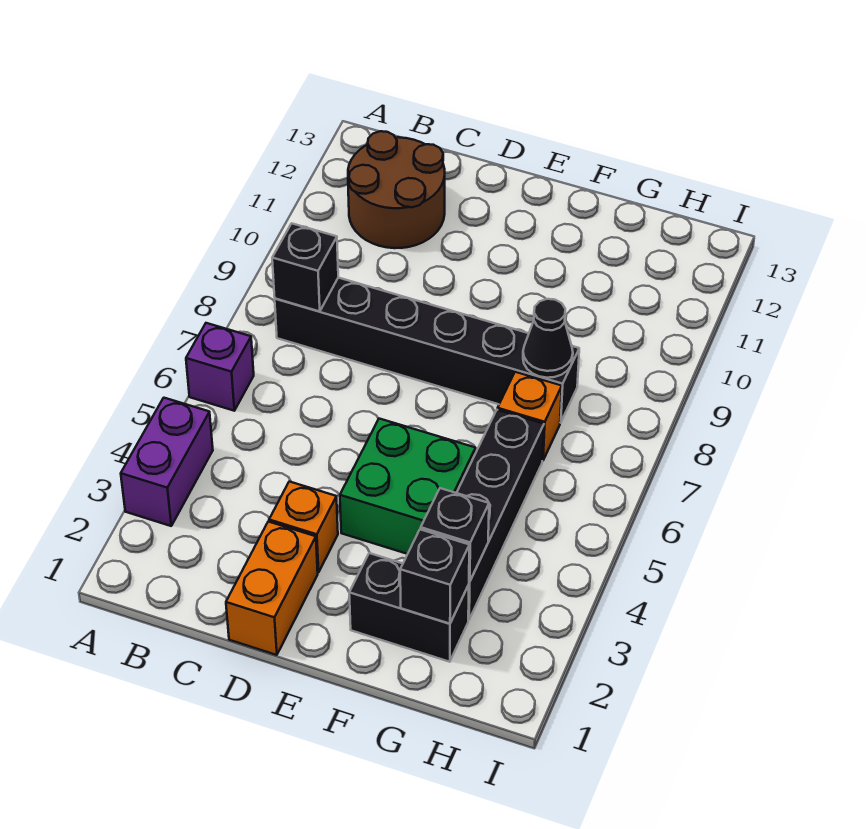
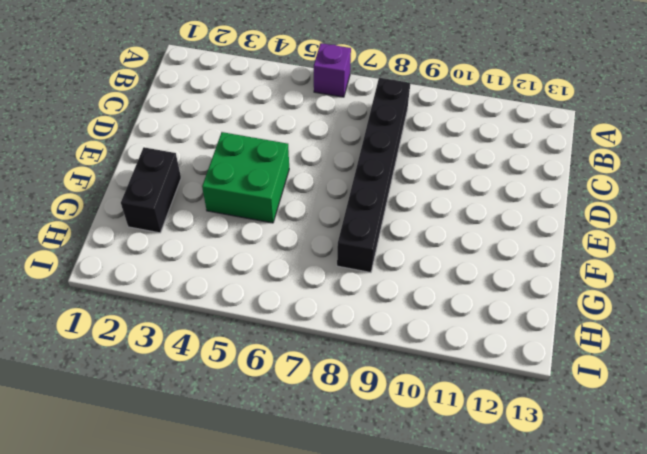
none -> purple 1x2 brick [121,398,213,526]
none -> brown 2x2 round brick [348,131,445,248]
none -> orange 1x2 brick [226,522,318,655]

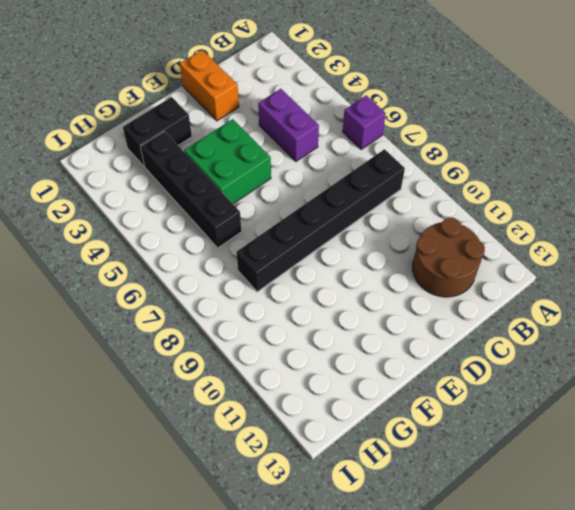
purple 1x2 brick [258,89,319,161] -> purple 1x2 brick moved to [121,398,213,526]
none -> orange 1x1 brick [269,482,338,573]
none -> orange 1x1 brick [498,372,562,461]
none -> black 1x1 brick [272,223,338,312]

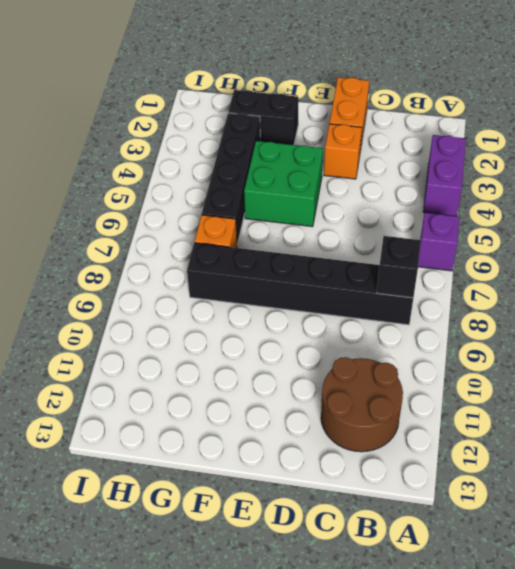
none -> black 1x1 brick [400,529,469,624]
none -> black 1x1 brick [421,488,489,582]
none -> black 1x1 cone [523,299,573,378]

